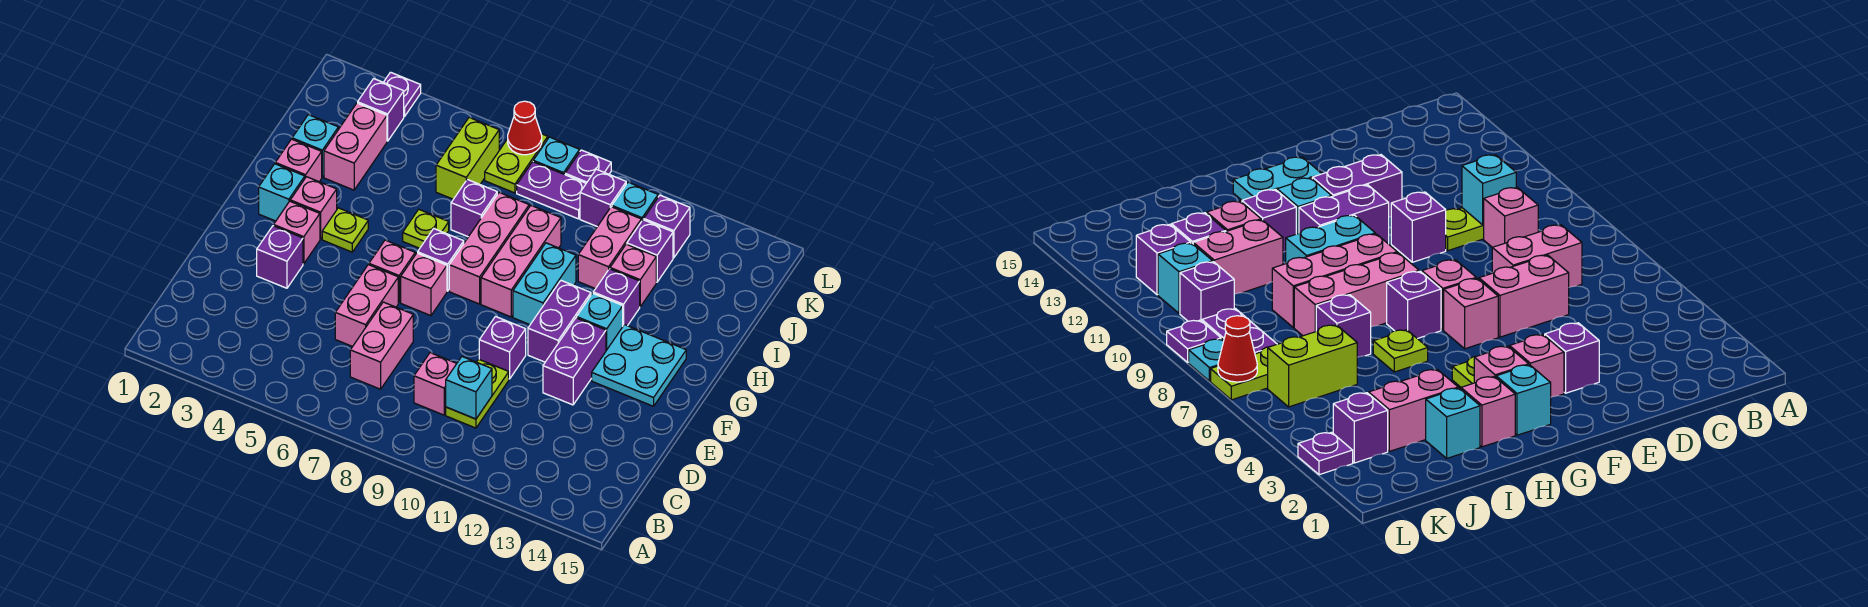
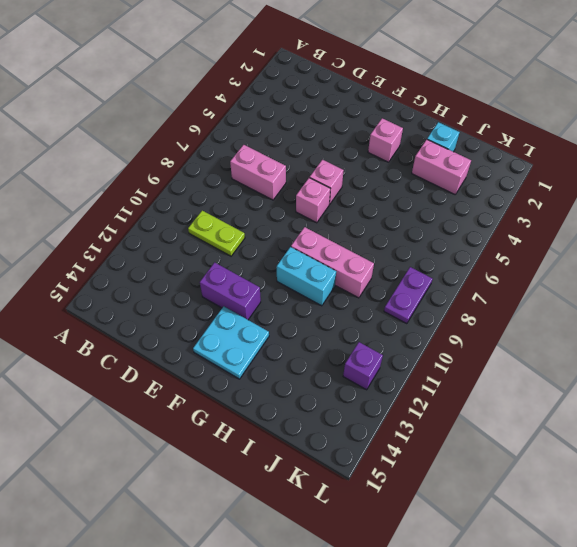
none -> pink 1x1 brick [414,353,457,415]
none -> pink 1x2 brick [335,265,398,347]
none -> purple 1x1 brick [257,226,303,288]
none -> purple 1x1 brick [479,317,526,379]

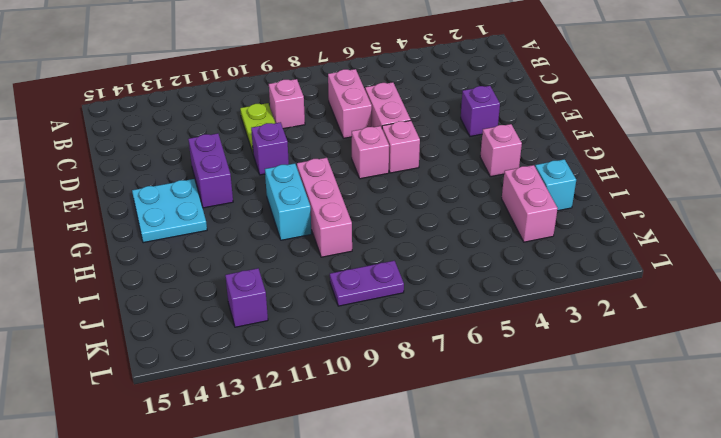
none -> pink 1x1 brick [274,201,320,264]
none -> purple 1x2 brick [528,281,591,362]
none -> cyan 1x1 brick [259,164,305,221]
none -> lime 1x1 plate [322,208,368,252]

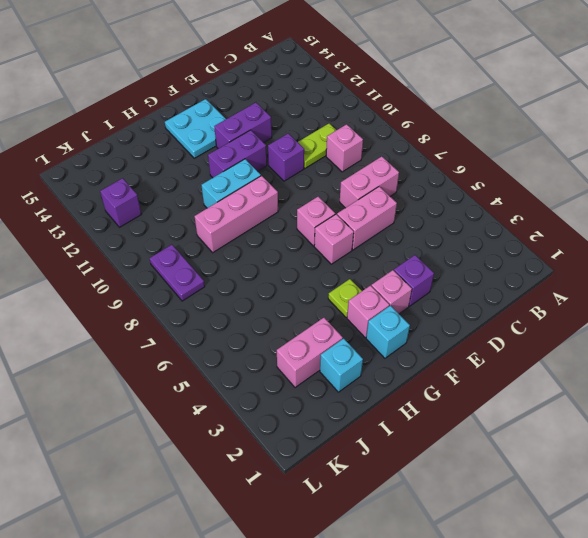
none -> purple 1x1 brick [418,229,464,291]
none -> pink 1x3 brick [449,193,529,304]
none -> cyan 1x1 brick [577,293,623,350]
none -> pink 1x1 brick [275,139,322,182]

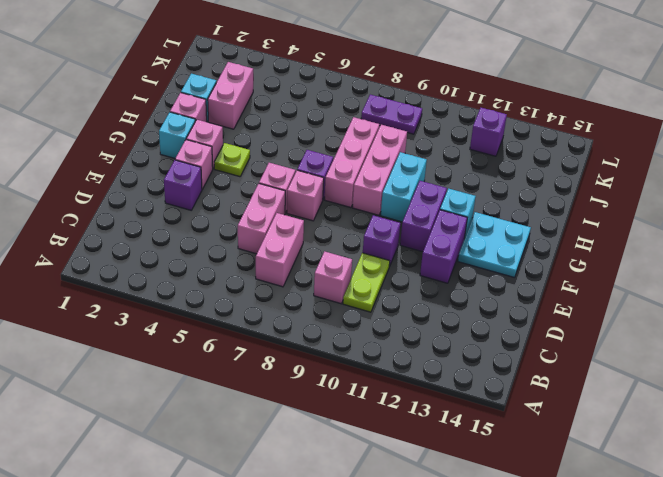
none -> lime 1x1 plate [403,209,449,248]
none -> purple 1x1 brick [593,269,640,326]
none -> purple 1x1 brick [451,179,497,237]
none -> pink 1x2 brick [578,207,641,289]

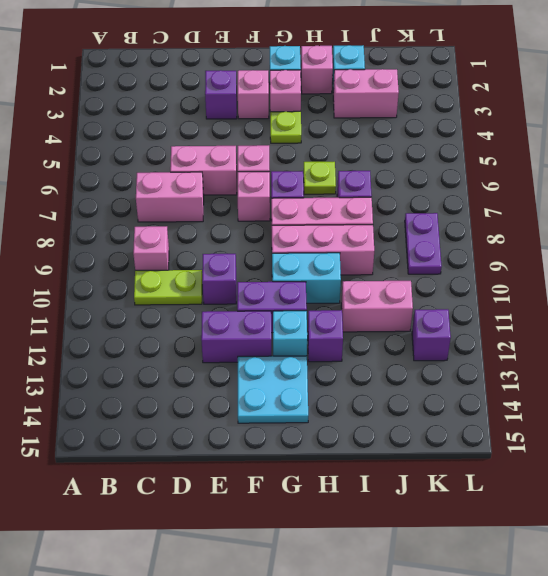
none -> pink 1x1 brick [610,244,656,307]
none -> lime 1x2 brick [436,118,499,199]
none -> purple 1x1 brick [627,220,673,282]
none -> purple 1x1 brick [358,79,404,141]

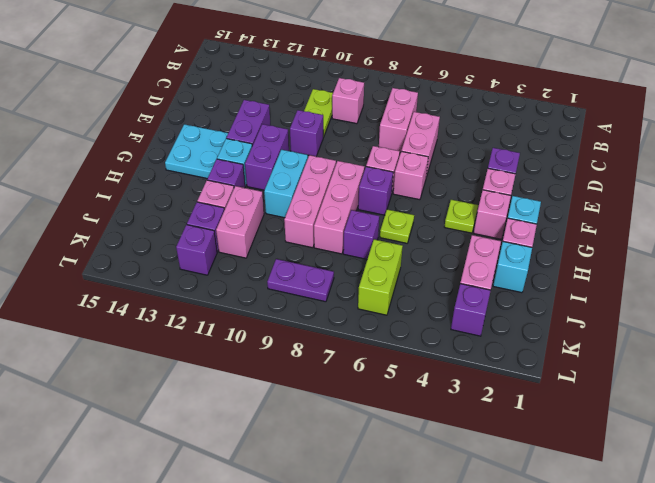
none -> lime 1x2 plate [485,134,548,193]
none -> purple 1x1 brick [580,169,626,227]
none -> cyan 1x1 brick [612,182,658,221]
none -> purple 1x1 plate [384,72,421,117]

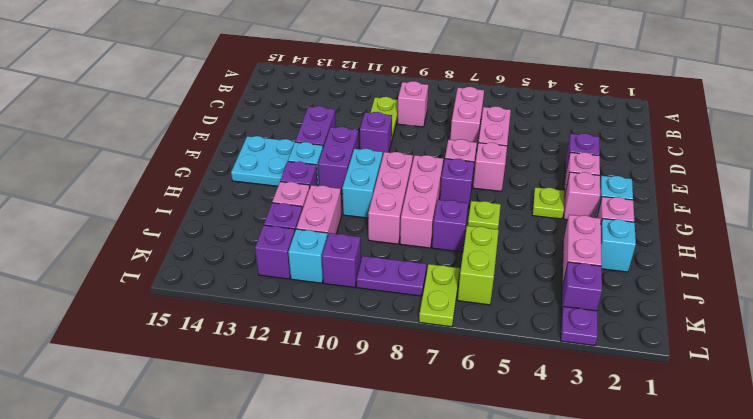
none -> cyan 1x1 plate [533,137,580,175]
none -> purple 1x1 plate [565,150,611,183]
none -> cyan 1x1 brick [446,357,492,419]
none -> red 1x1 cone [508,101,542,155]

